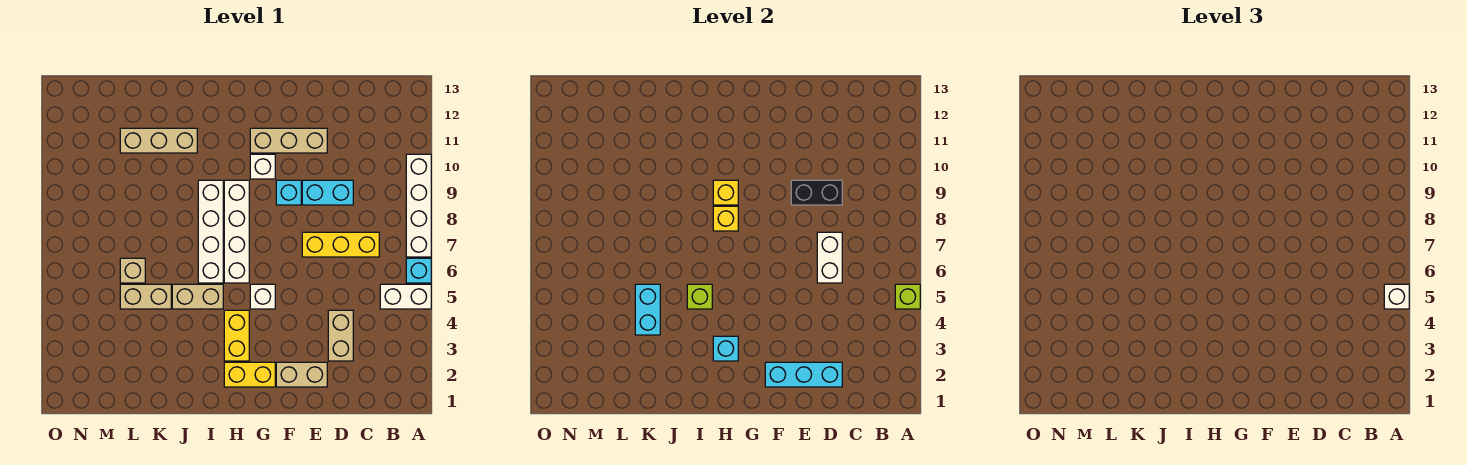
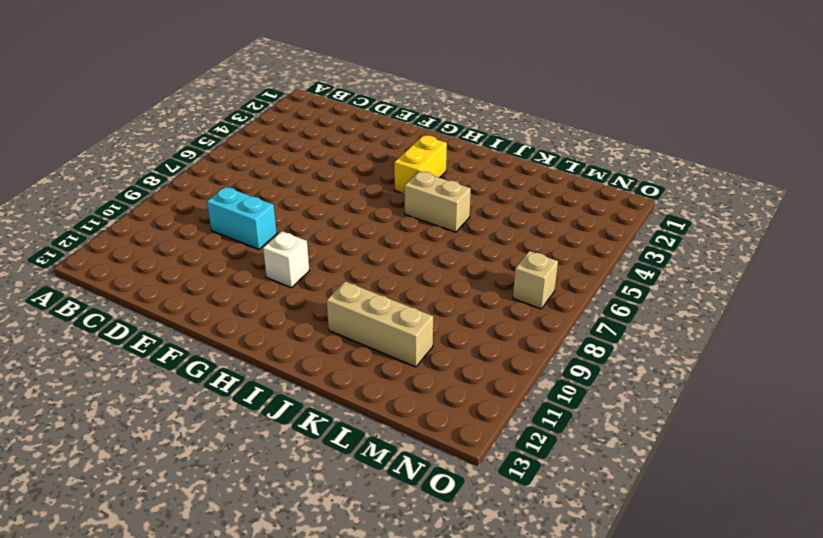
tan 1x1 brick [513,251,558,309] -> tan 1x1 brick moved to [120,258,145,283]
none -> white 1x2 brick [380,284,431,309]
none -> cyan 1x1 brick [406,258,431,283]
none -> white 1x4 brick [406,154,431,257]

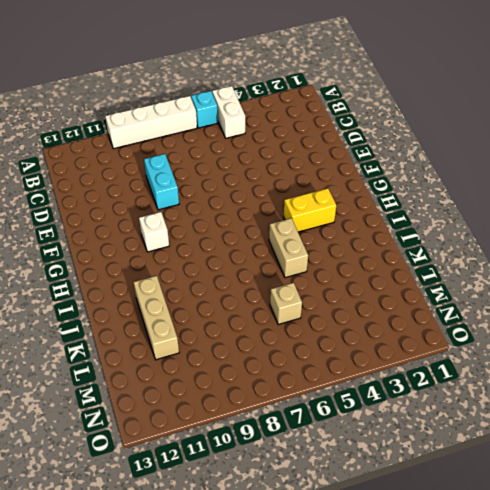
none -> yellow 1x3 brick [302,232,379,257]
none -> tan 1x2 brick [328,310,353,361]
none -> tan 1x2 brick [276,362,327,387]

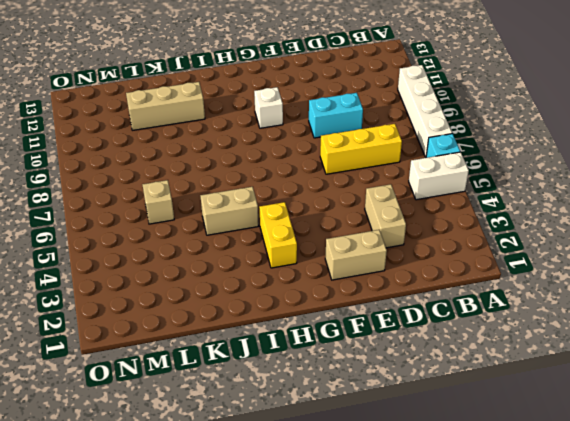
none -> tan 1x3 brick [250,128,327,153]
none -> cyan 1x1 brick [276,180,301,205]
none -> yellow 1x2 brick [224,362,275,387]

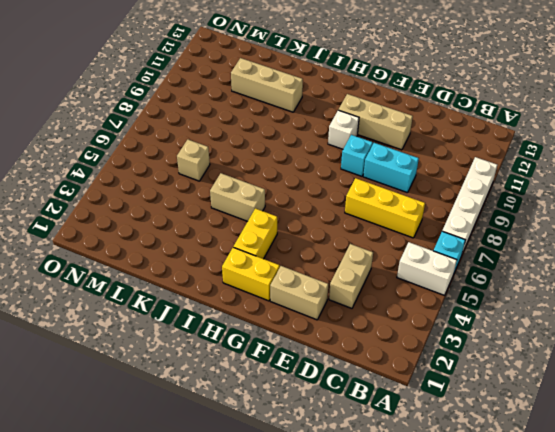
none -> white 1x1 brick [250,284,275,309]
none -> white 1x4 brick [224,180,249,283]
none -> white 1x4 brick [198,180,223,283]

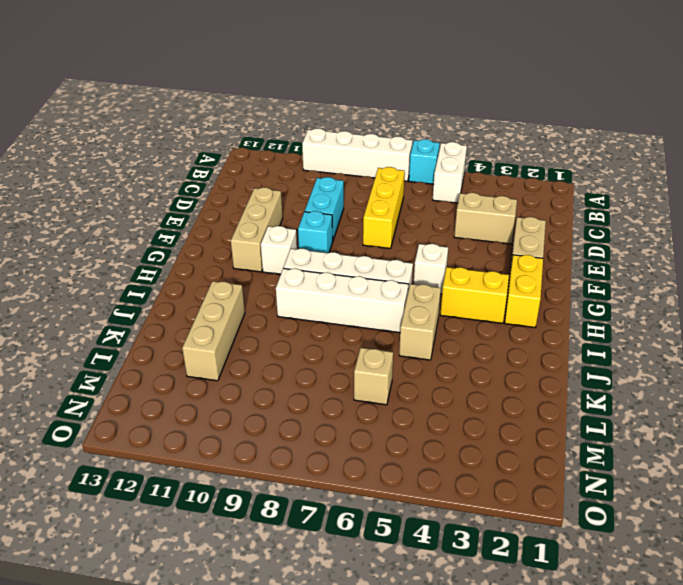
none -> tan 1x2 brick [120,284,171,309]
none -> lime 1x1 brick [895,284,920,309]
none -> cyan 1x3 brick [765,362,842,387]

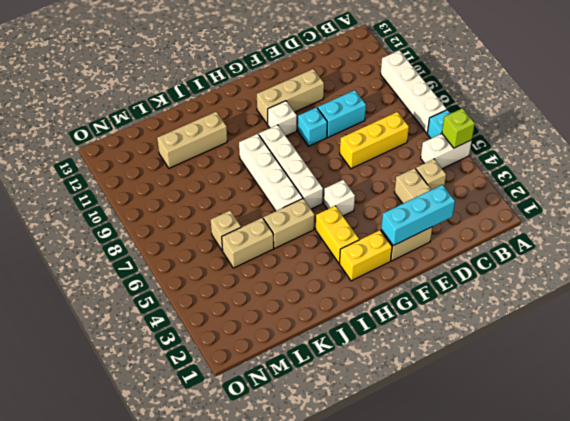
tan 1x1 brick [416,159,446,190] -> none
none -> white 1x2 brick [817,232,842,283]
none -> black 1x2 brick [791,180,842,205]
none -> cyan 1x1 brick [713,336,738,361]

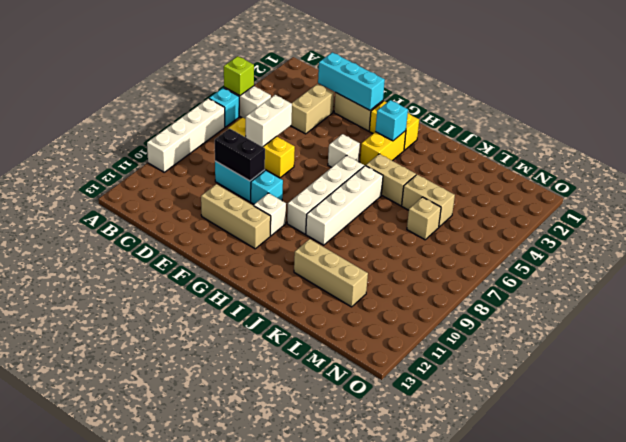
none -> yellow 1x1 brick [713,206,738,231]
none -> yellow 1x1 brick [713,180,738,205]
none -> lime 1x1 brick [687,284,712,309]

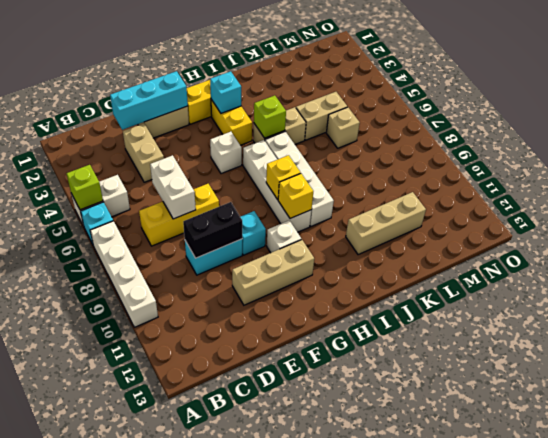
none -> cyan 1x2 brick [635,284,660,335]
none -> white 1x1 brick [1384,284,1409,309]

